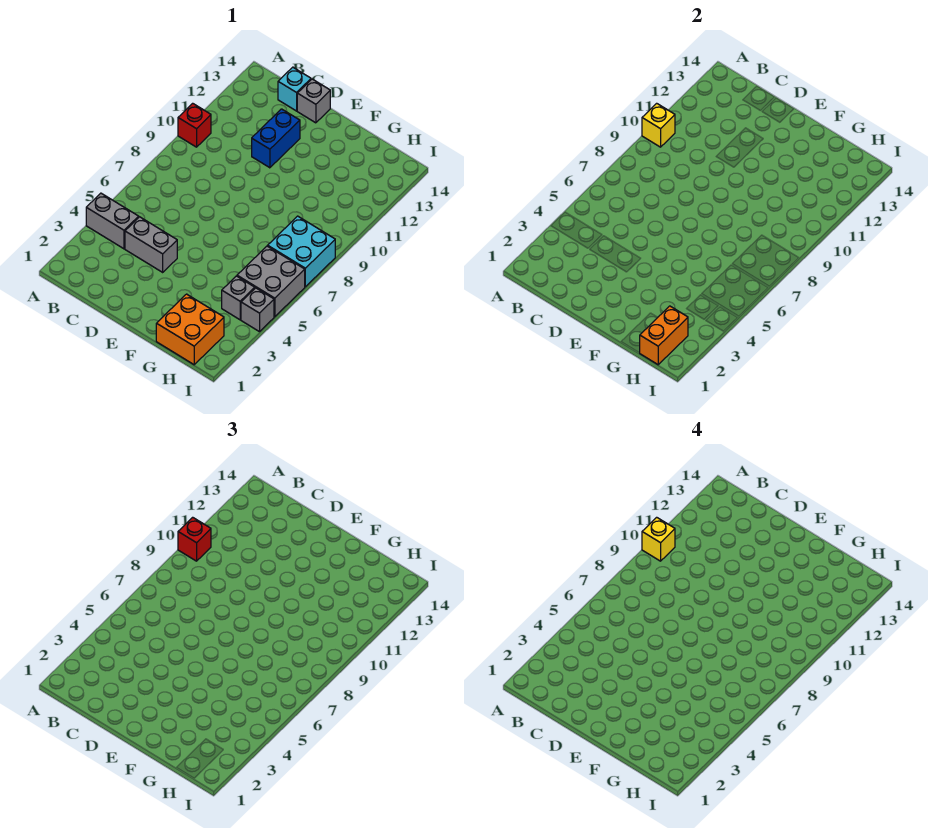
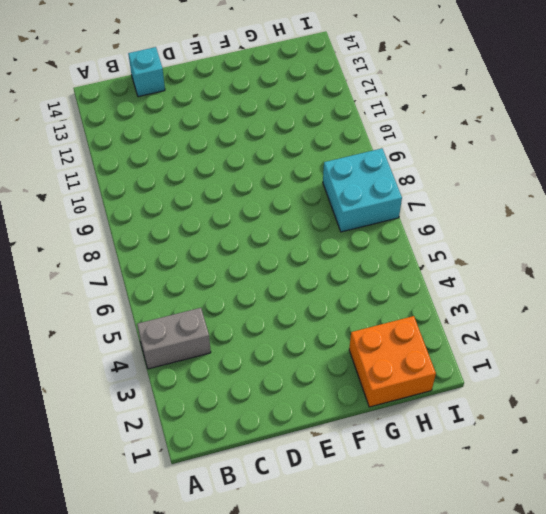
none -> red 1x1 brick [178,103,211,147]
none -> grey 1x2 brick [125,217,177,272]
none -> blue 1x2 brick [252,109,300,168]

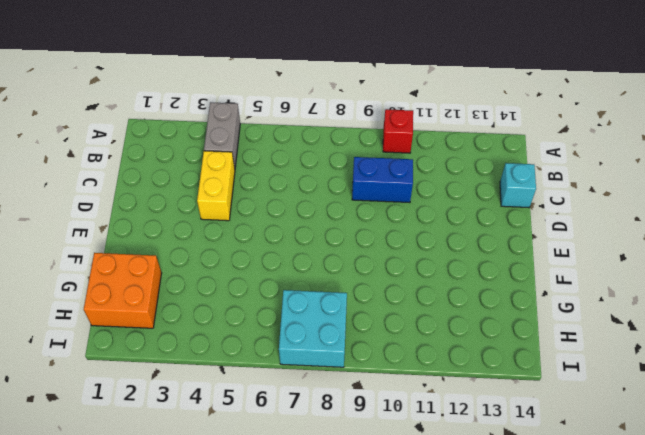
yellow 1x2 brick [197,151,235,221] -> grey 1x2 brick [125,217,177,272]
blue 1x2 brick [352,157,413,203] -> blue 1x2 brick moved to [252,109,300,168]
none -> grey 1x1 brick [297,79,330,123]
none -> grey 1x1 brick [222,276,255,320]
none -> grey 2x2 brick [237,246,305,317]

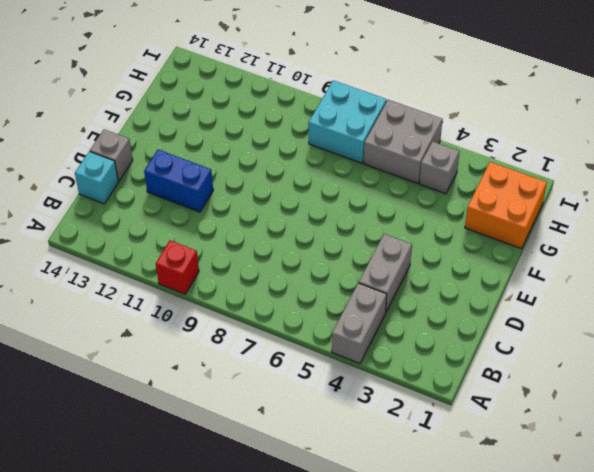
none -> grey 1x1 brick [241,288,274,332]
none -> yellow 1x1 brick [642,103,675,147]
none -> orange 1x2 brick [640,306,688,365]

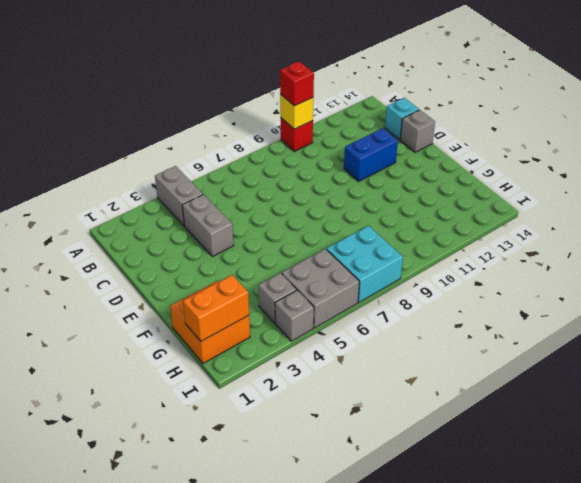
none -> yellow 1x1 brick [642,517,675,561]

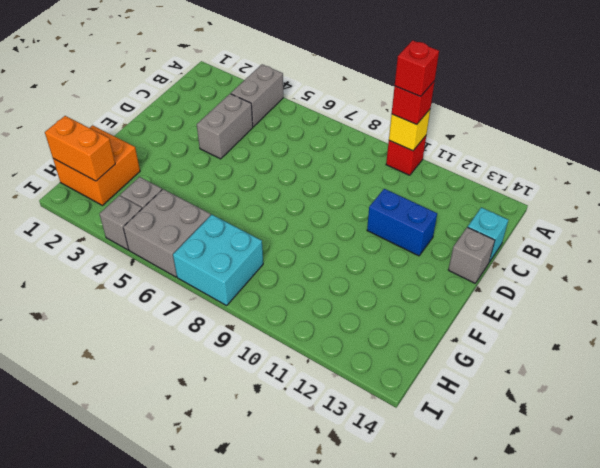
red 1x1 brick [395,40,439,96] -> yellow 1x1 brick [642,517,675,561]

